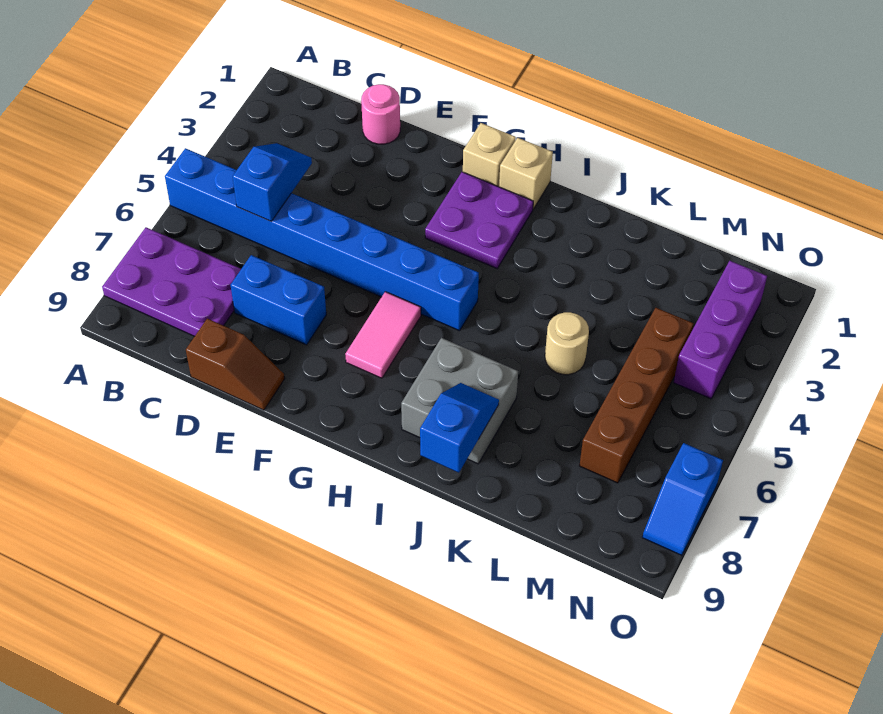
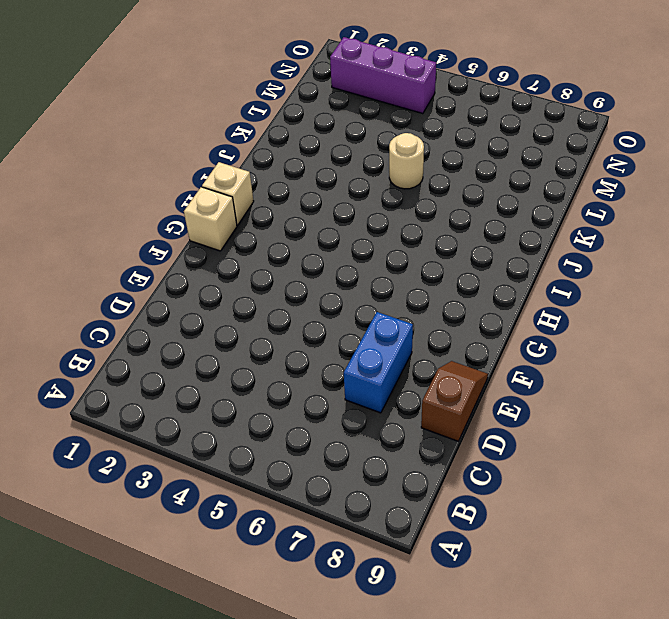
none -> blue 1x8 brick [165,148,479,331]
none -> purple 2x3 plate [102,227,241,336]
none -> pink 1x1 round brick [361,84,400,144]

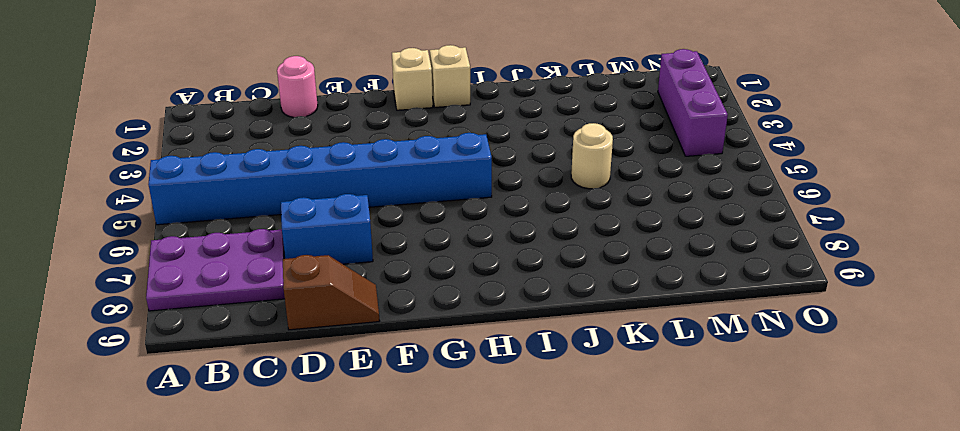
none -> purple 2x2 plate [425,172,533,268]
none -> pink 1x2 tile [345,292,421,378]
none -> grey 2x2 brick [401,338,518,464]

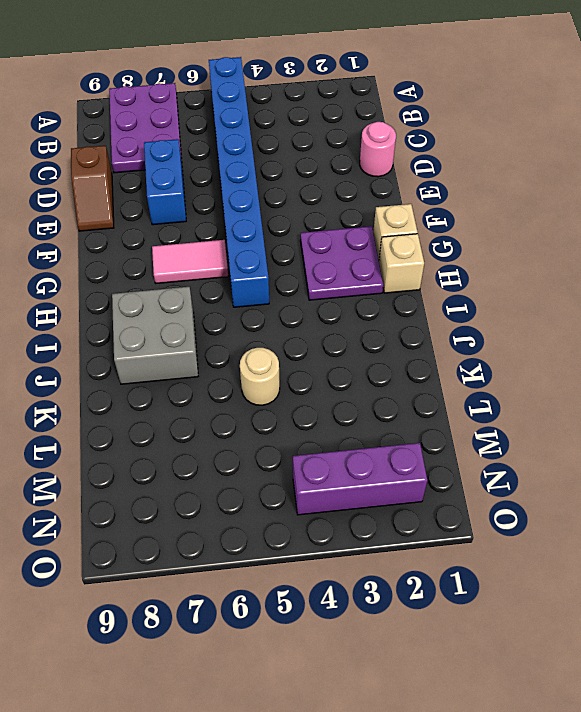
none -> brown 1x4 brick [580,308,694,483]
none -> blue 1x2 slope [642,443,723,555]
none -> blue 1x2 slope [233,143,312,222]

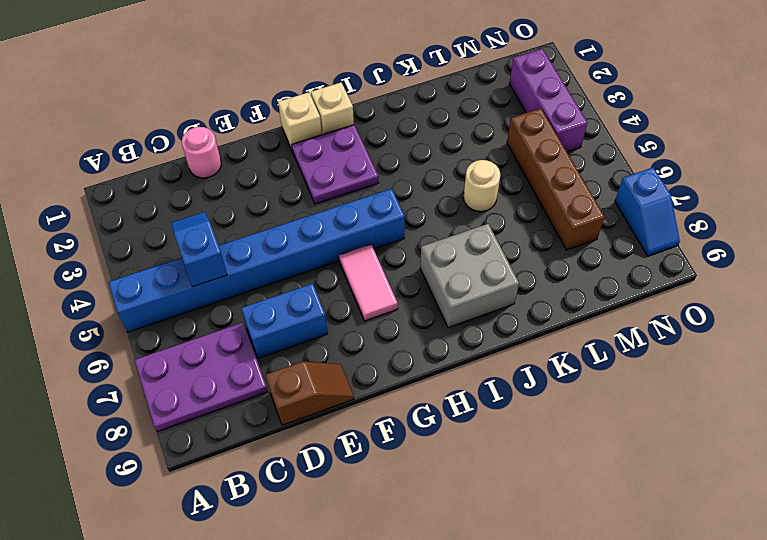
none -> blue 1x2 slope [420,383,499,473]

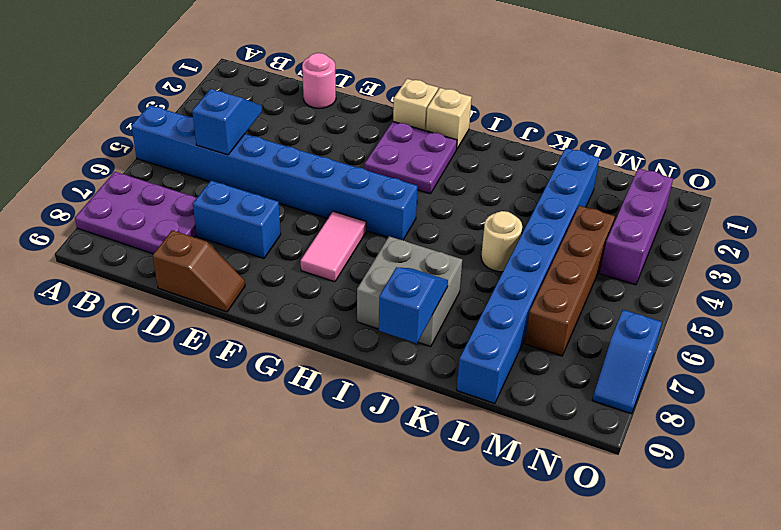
blue 1x8 brick [457,148,599,404] -> none

